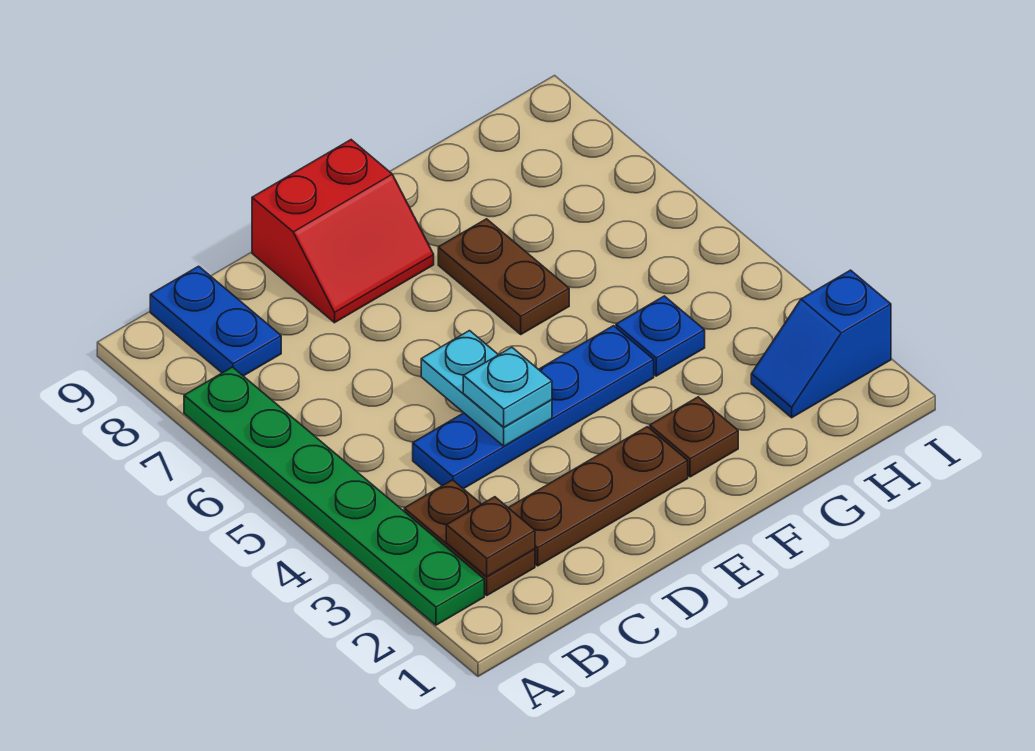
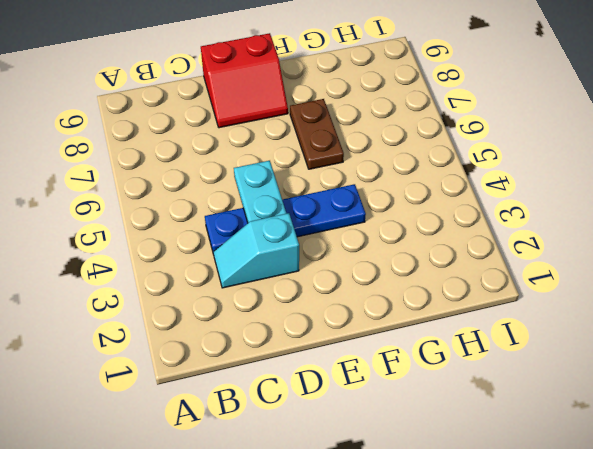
cyan 1x2 slope [213,213,299,288] -> none
none -> green 1x6 plate [184,367,484,625]
none -> brown 1x2 plate [404,480,535,595]
none -> blue 1x2 plate [150,266,281,376]

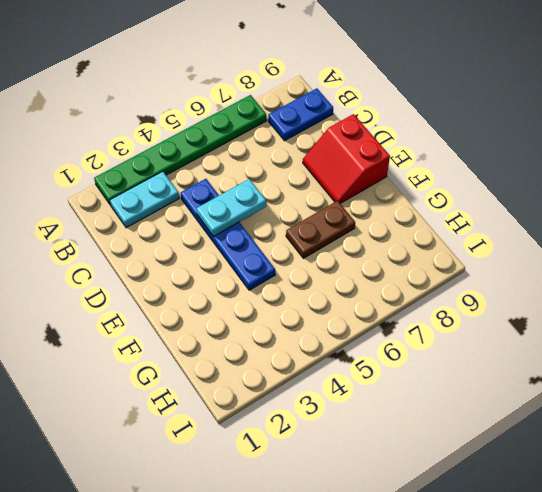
cyan 1x2 plate [110,171,179,228] -> brown 1x2 plate [404,480,535,595]
none -> brown 1x3 plate [508,427,688,566]
none -> brown 1x1 plate [650,397,738,477]
none -> blue 1x1 plate [616,296,705,376]

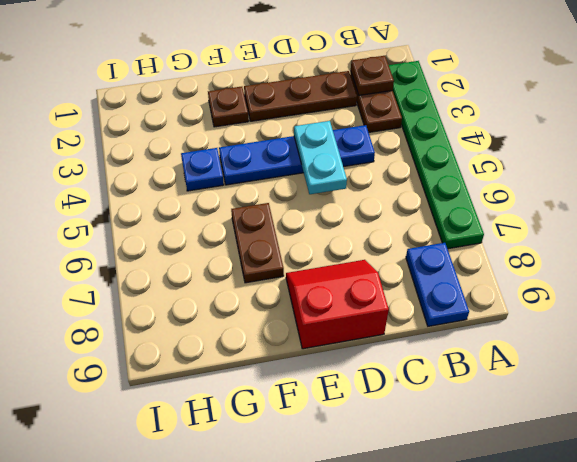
none -> blue 1x2 slope [751,270,891,418]
none -> cyan 1x1 plate [463,347,552,427]

